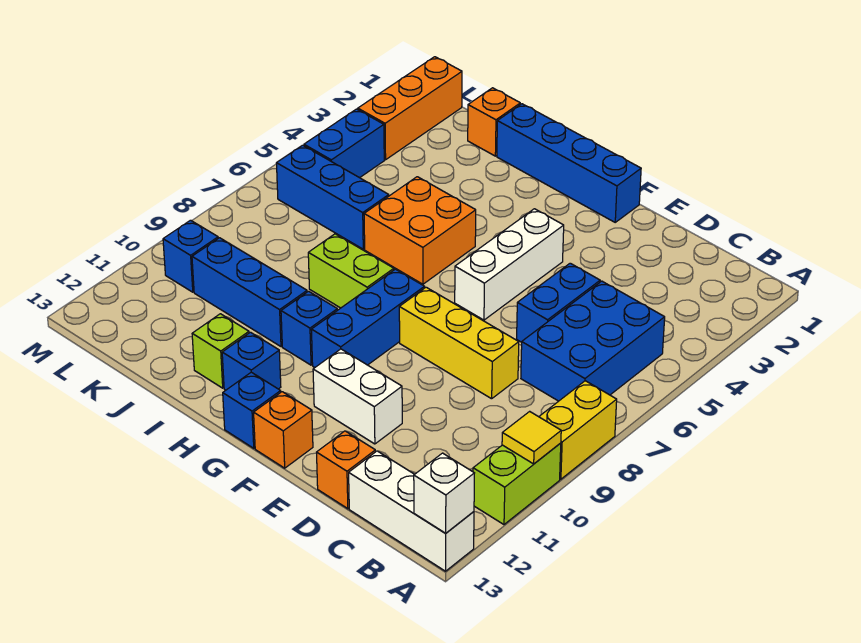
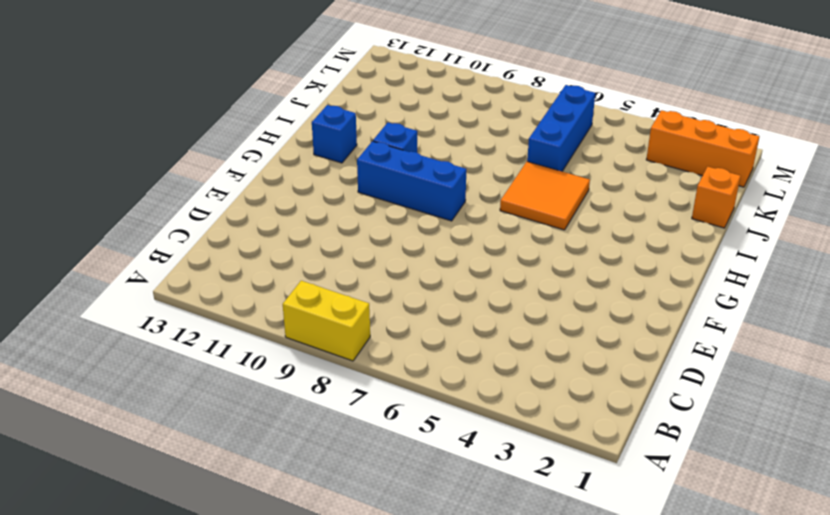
orange 2x2 tile [500,162,590,230] -> orange 2x2 brick [364,177,476,284]
none -> lime 1x2 brick [473,443,561,524]
none -> white 1x3 brick [349,451,474,571]
none -> blue 2x3 brick [521,281,665,401]

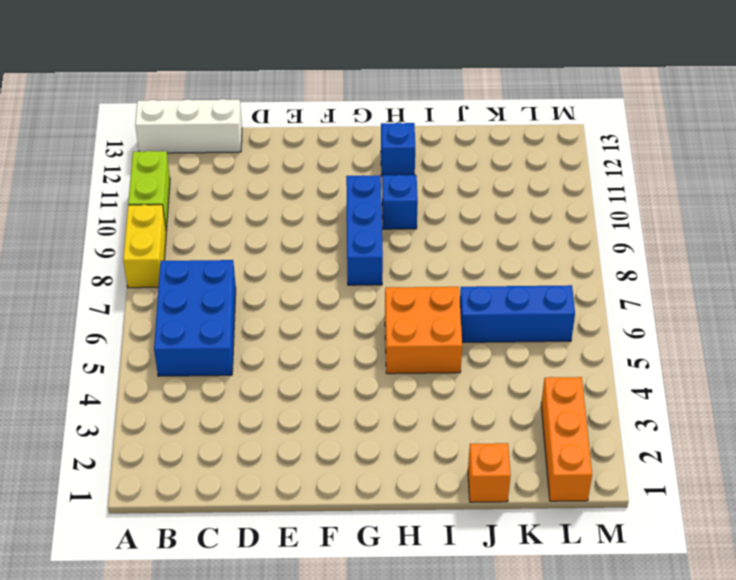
none -> blue 1x2 brick [517,263,600,342]
none -> yellow 1x3 brick [399,287,519,399]
none -> orange 1x1 brick [317,431,376,509]

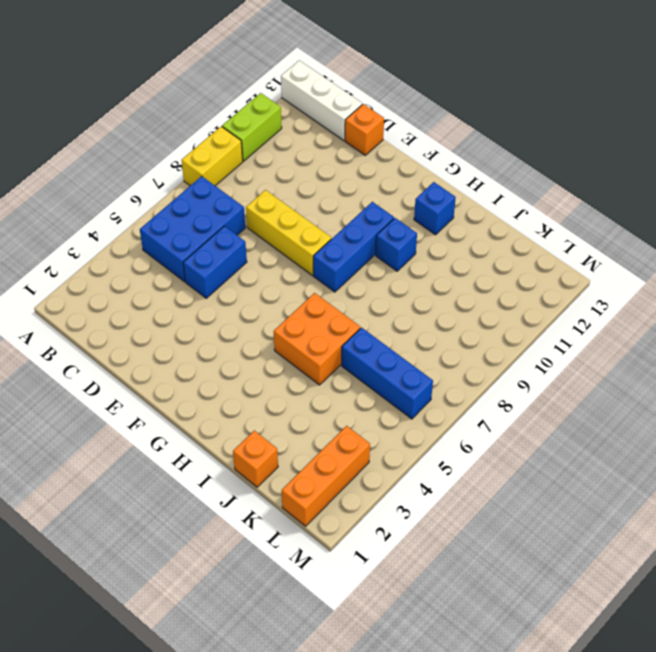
none -> white 1x2 brick [313,349,402,444]
none -> blue 1x4 brick [497,104,641,222]
none -> white 1x3 brick [455,209,564,320]

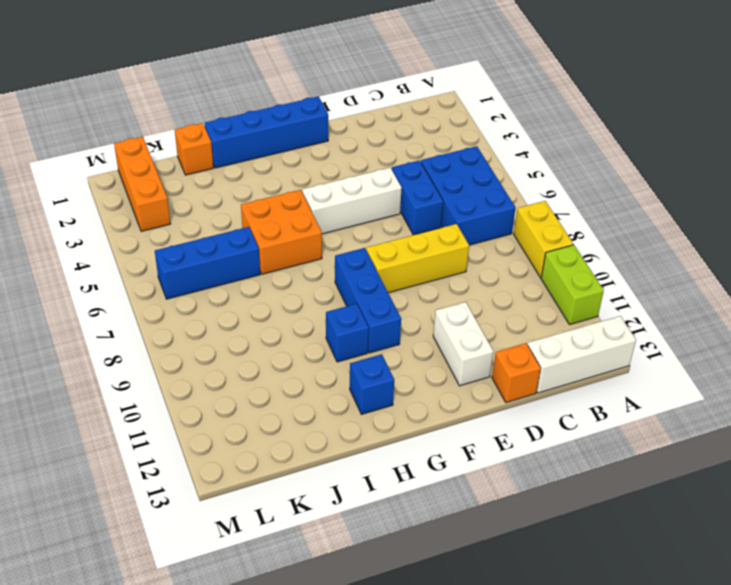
white 1x3 brick [302,168,402,234] -> white 1x3 brick turned to [455,209,564,320]
white 1x2 brick [433,302,493,386] -> white 1x2 brick turned to [313,349,402,444]
none -> orange 1x1 brick [254,392,313,468]
none -> blue 1x1 brick [223,372,281,448]
none -> lime 1x2 brick [308,234,394,308]

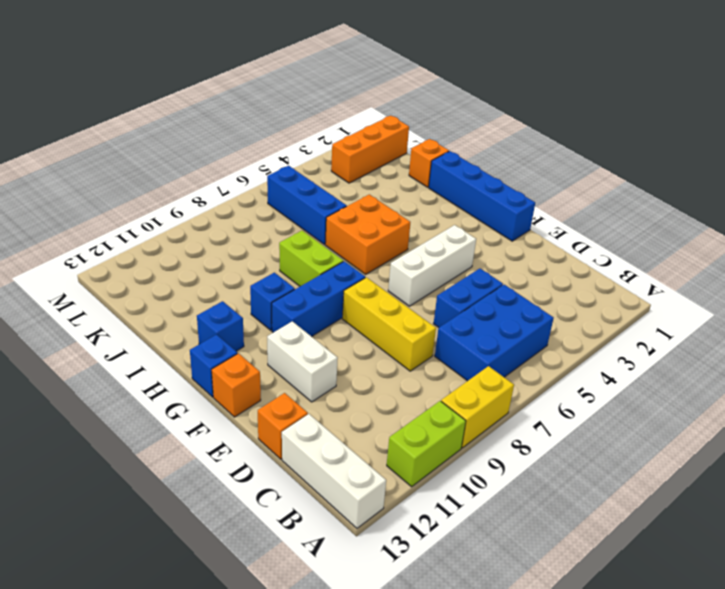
none -> blue 1x3 brick [192,238,307,346]
none -> lime 1x1 brick [192,314,249,388]
none -> blue 1x2 brick [304,109,384,178]

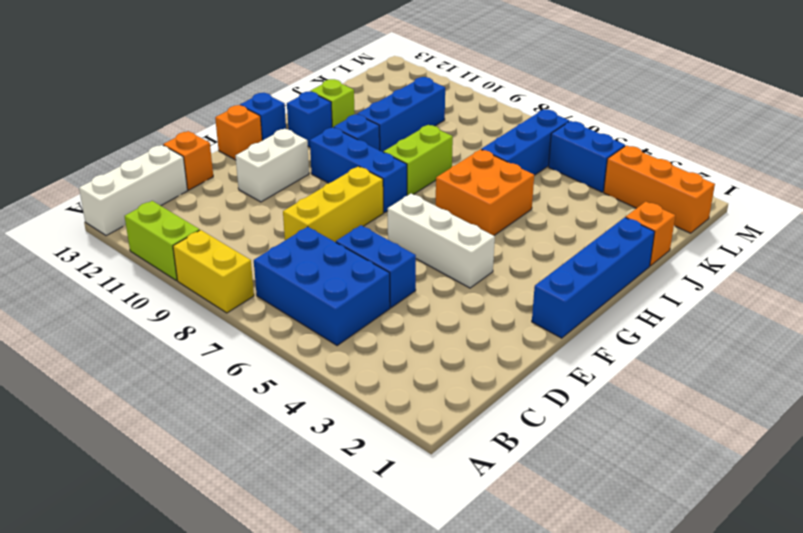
none -> blue 1x1 brick [163,220,218,292]
none -> yellow 1x1 tile [502,411,561,464]
none -> white 1x1 brick [414,453,474,533]

